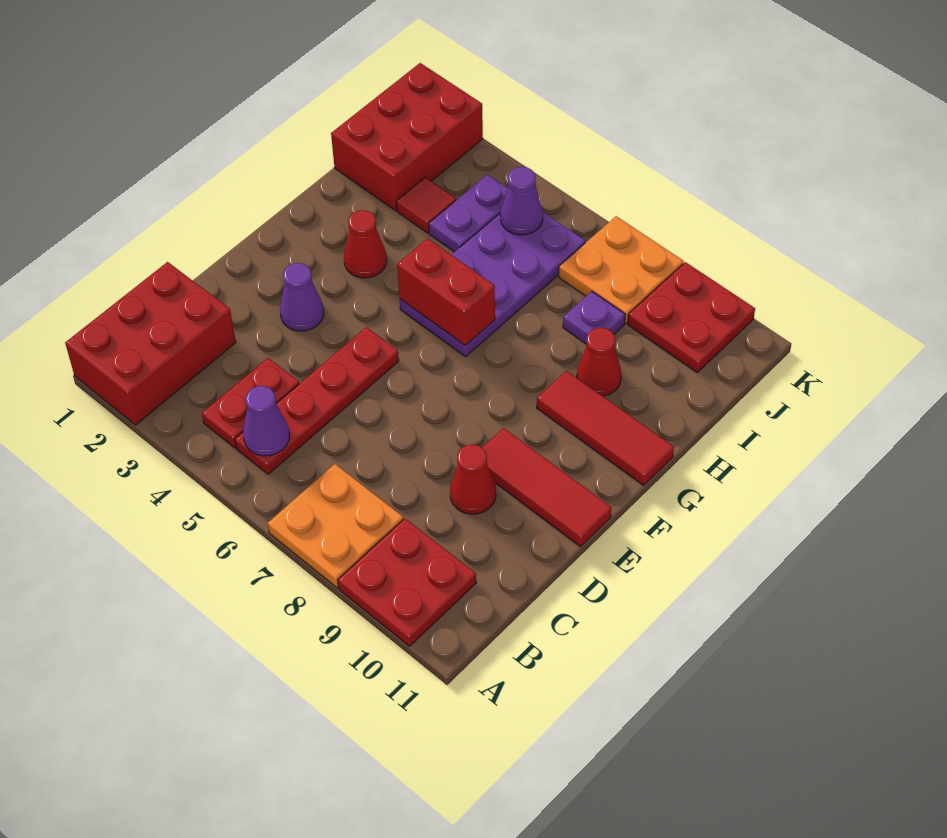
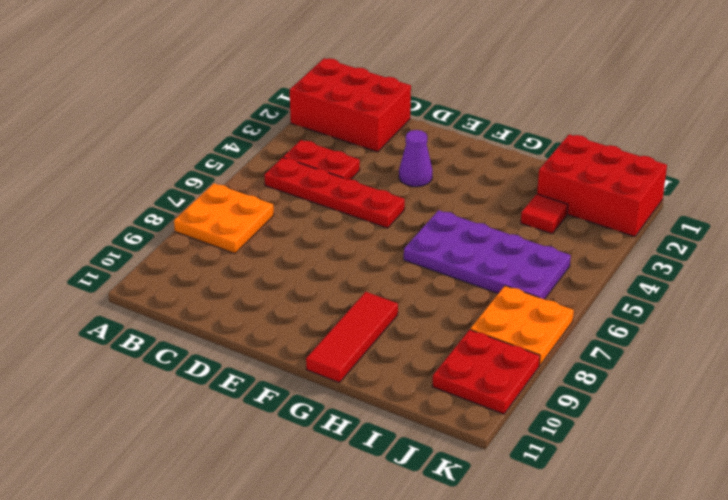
none -> red 2x2 plate [338,519,476,646]
none -> red 1x1 cone [450,445,496,514]
none -> red 1x3 tile [482,428,612,547]

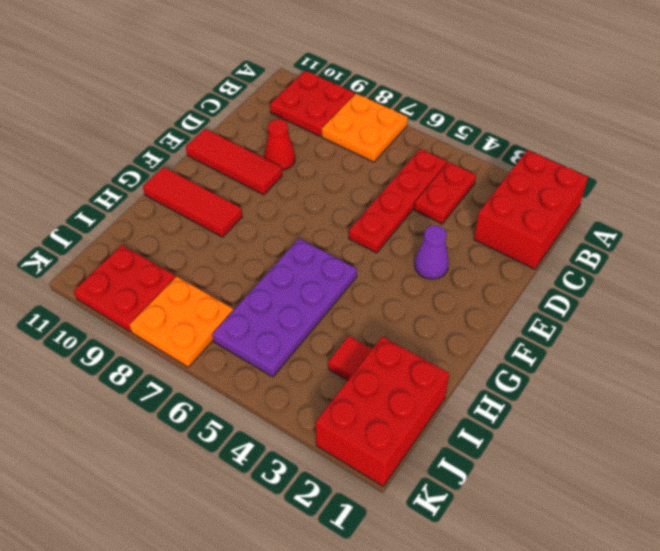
none -> red 1x1 cone [344,210,387,278]
none -> red 1x1 cone [577,328,621,396]
none -> purple 1x2 plate [429,175,508,252]

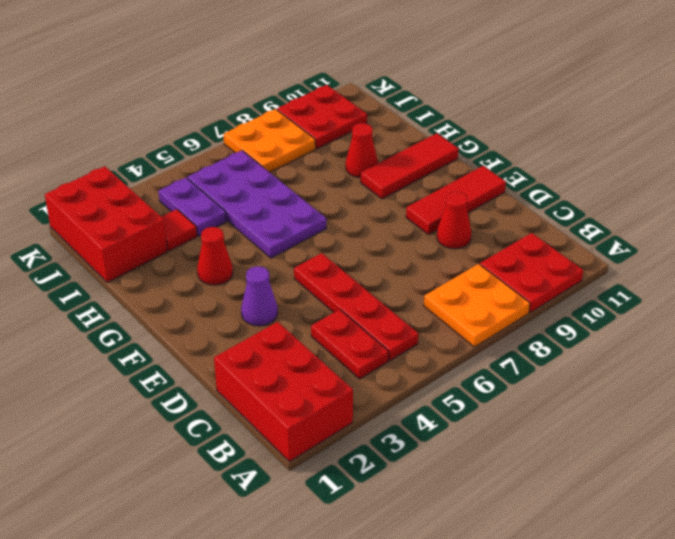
none -> purple 1x1 plate [563,292,625,344]
none -> purple 1x1 cone [243,386,289,456]
none -> red 1x2 brick [397,238,495,346]

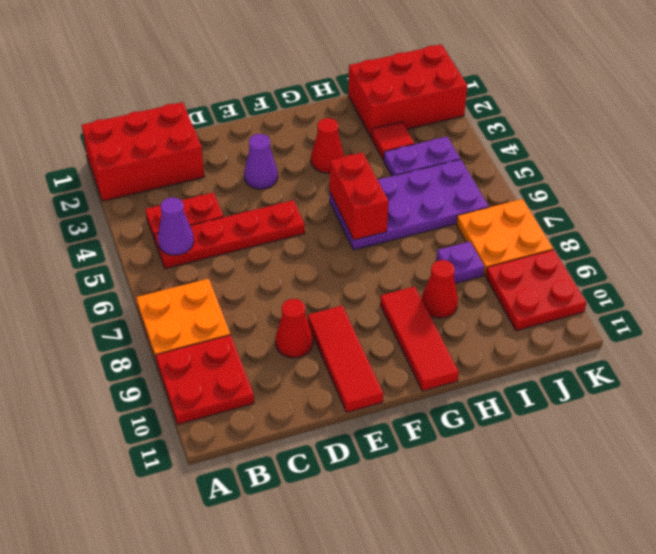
none -> purple 1x1 cone [500,167,543,235]

